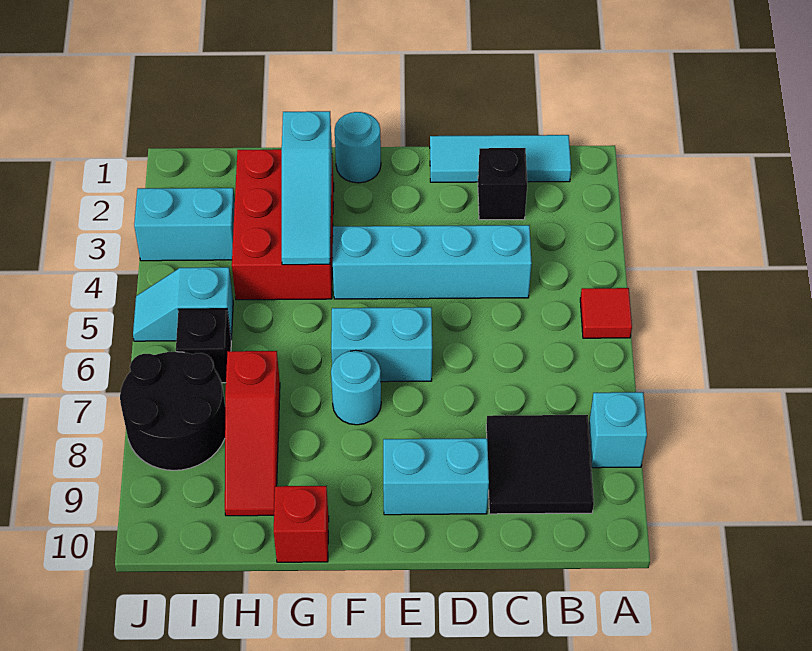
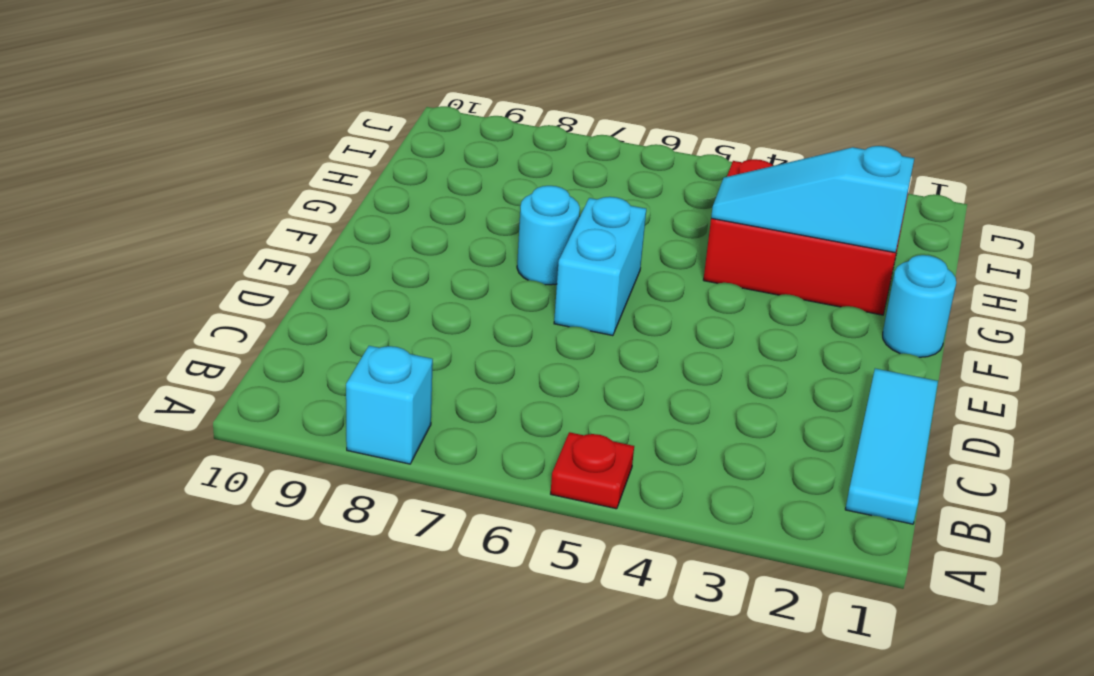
red 1x1 plate [551,432,634,509] -> red 1x1 tile [580,288,632,338]
none -> black 2x2 tile [486,415,594,514]
none -> black 1x1 brick [478,148,527,220]
none -> cyan 1x4 brick [333,225,532,299]

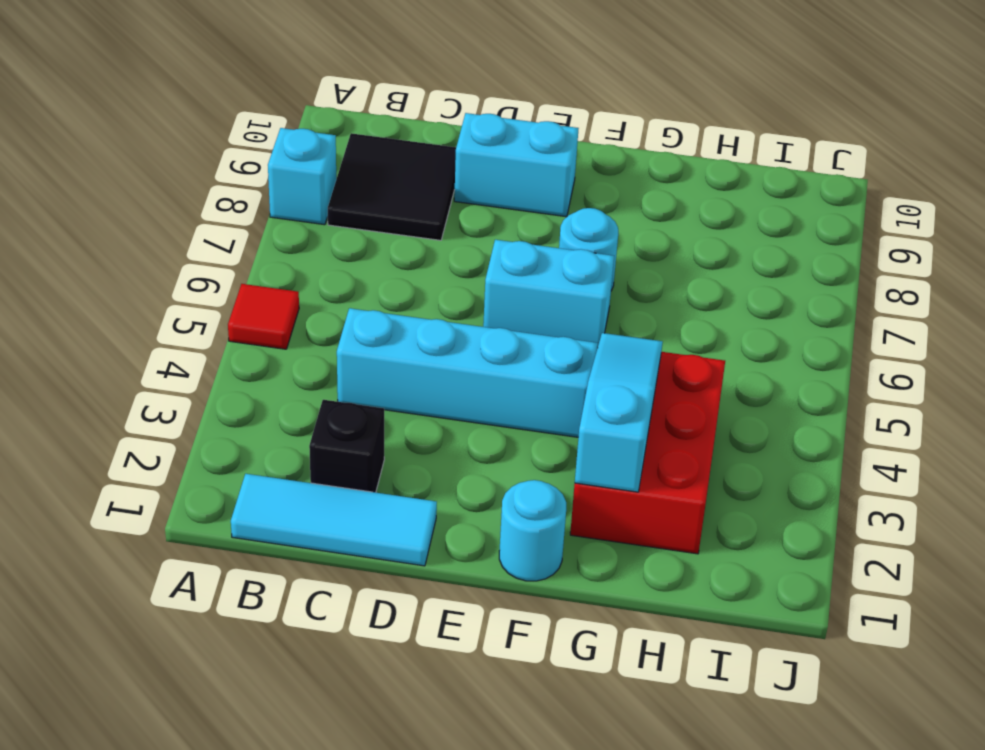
none -> red 1x1 brick [274,486,329,562]
none -> red 1x3 slope [225,351,280,516]
none -> cyan 1x2 brick [134,188,235,261]

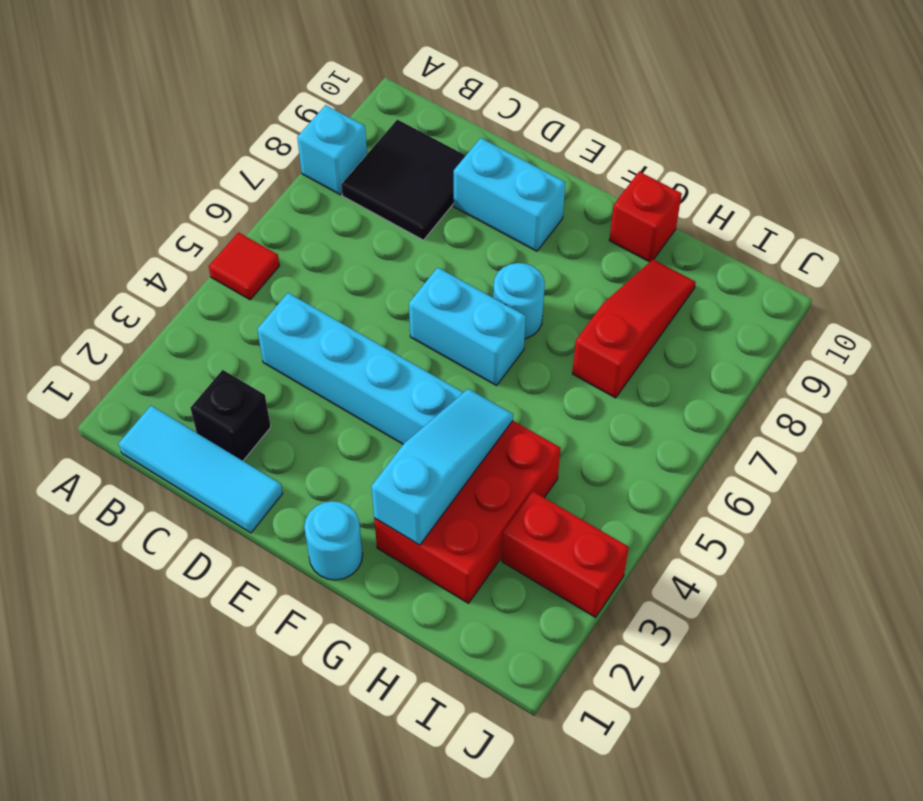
red 1x2 brick [502,491,629,617] -> cyan 1x2 brick [134,188,235,261]
none -> cyan 1x2 slope [133,267,233,341]
none -> black 1x1 brick [176,309,231,383]
none -> black 2x2 round brick [120,352,225,470]

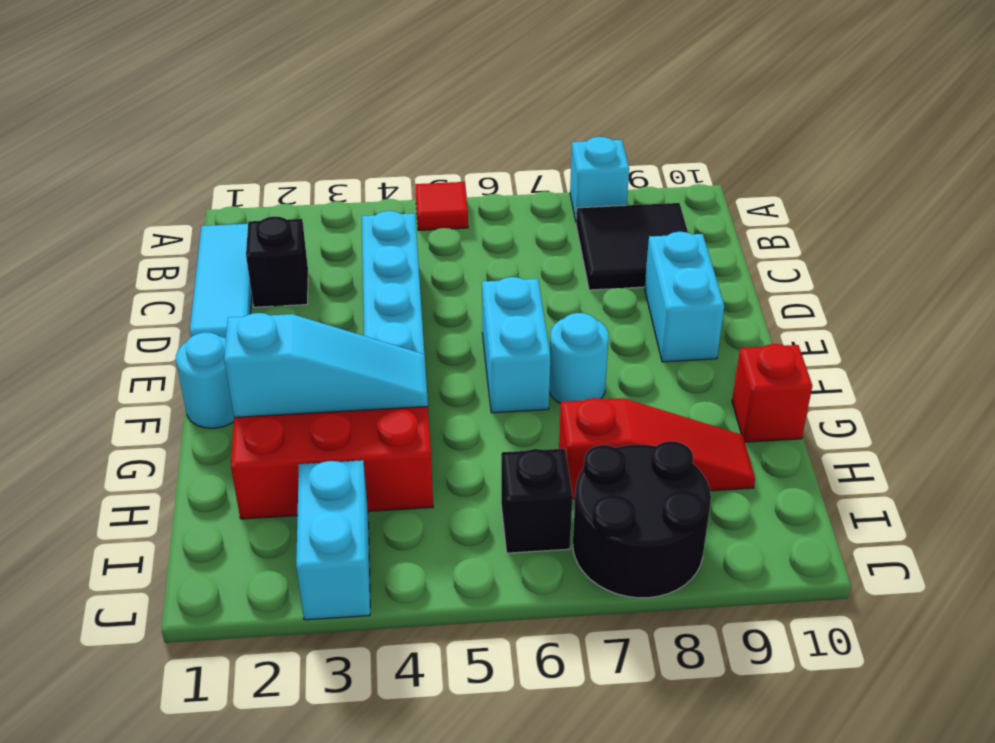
none -> cyan 1x2 slope [133,267,233,341]

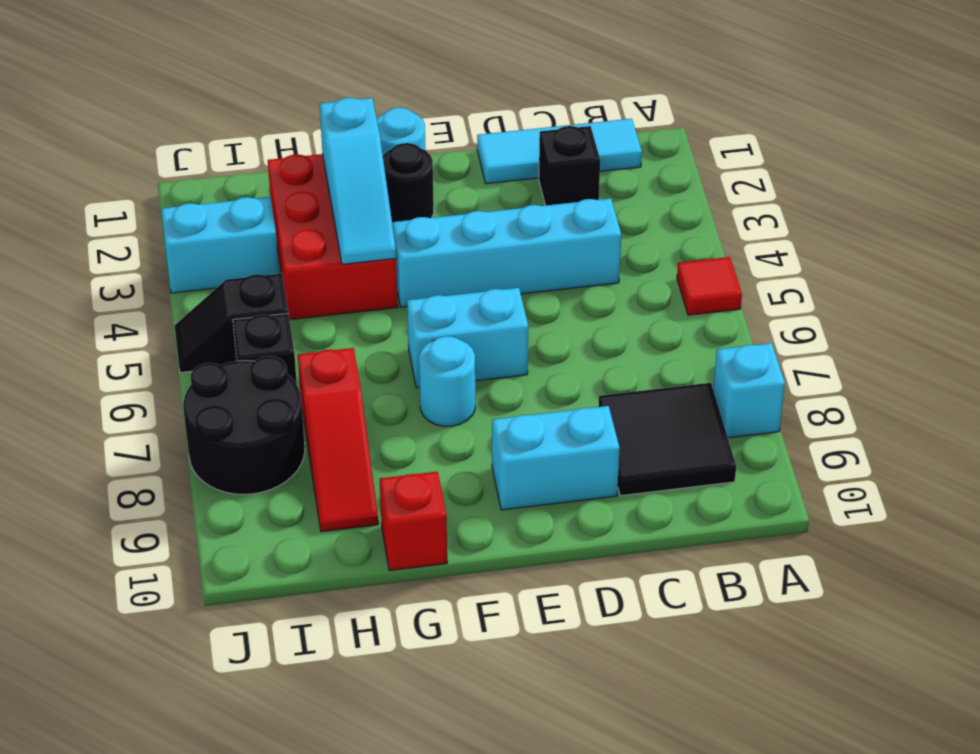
black 1x1 round brick [383,143,434,222] -> none
black 1x2 slope [175,273,288,373] -> cyan 1x2 slope [133,267,233,341]

